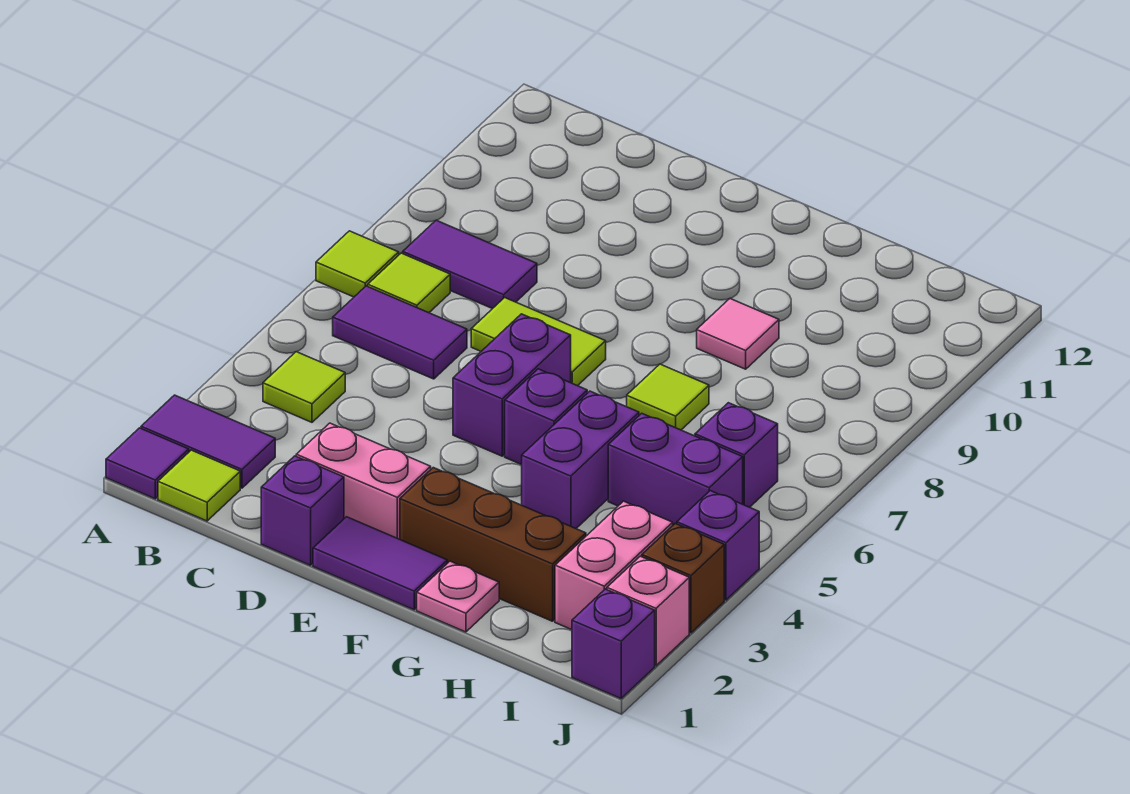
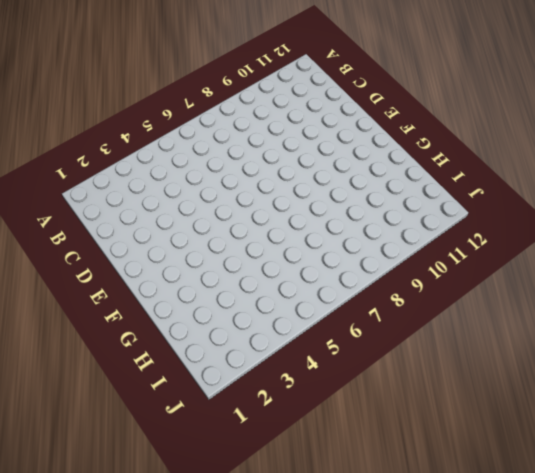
none -> purple 1x1 tile [106,428,189,499]
none -> purple 1x2 tile [141,395,275,488]
none -> lime 1x1 tile [316,231,399,297]

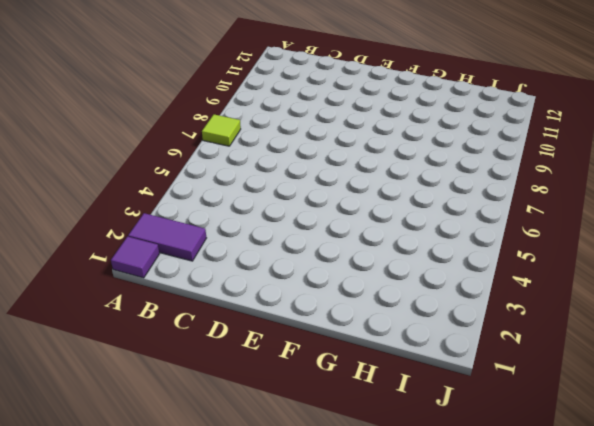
none -> lime 1x1 tile [158,450,240,521]
none -> lime 1x1 tile [263,352,345,422]
none -> purple 1x2 tile [333,286,467,379]

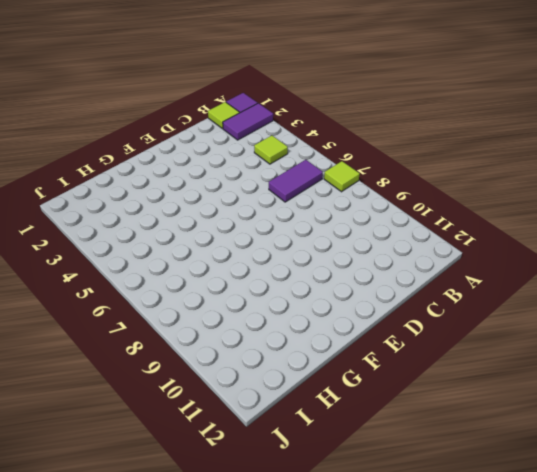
none -> lime 1x1 tile [368,253,450,313]
none -> purple 1x2 tile [403,220,537,309]
none -> purple 1x1 brick [261,456,344,565]

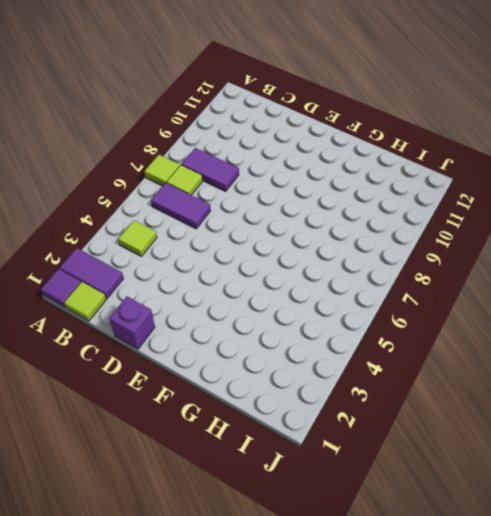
none -> pink 1x2 brick [296,423,431,539]
none -> lime 1x2 tile [471,298,606,386]
none -> purple 1x2 tile [313,517,447,610]

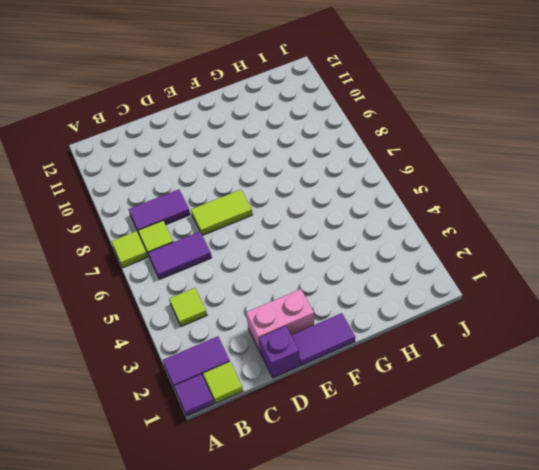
none -> purple 1x2 brick [453,314,571,456]
none -> brown 1x3 brick [400,468,586,621]
none -> purple 1x1 brick [505,369,587,465]

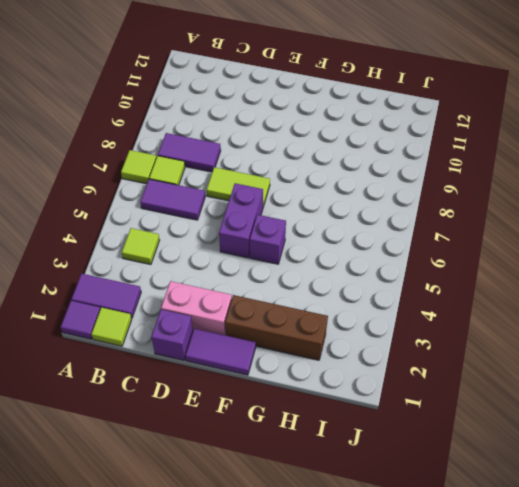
none -> pink 1x1 plate [417,561,499,632]
none -> purple 1x2 brick [522,391,639,528]
none -> lime 1x1 tile [627,364,709,430]

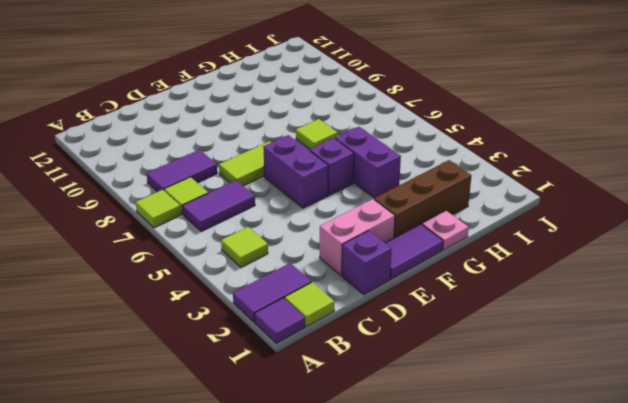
none -> pink 1x1 tile [697,298,779,369]
none -> purple 1x2 brick [608,413,743,525]
none -> pink 1x2 brick [555,501,673,630]

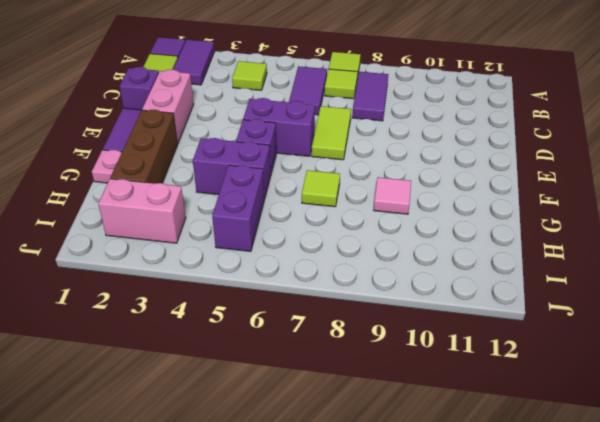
none -> purple 1x1 brick [695,403,778,507]
none -> purple 1x1 brick [572,589,655,698]
none -> pink 1x1 brick [607,556,689,666]

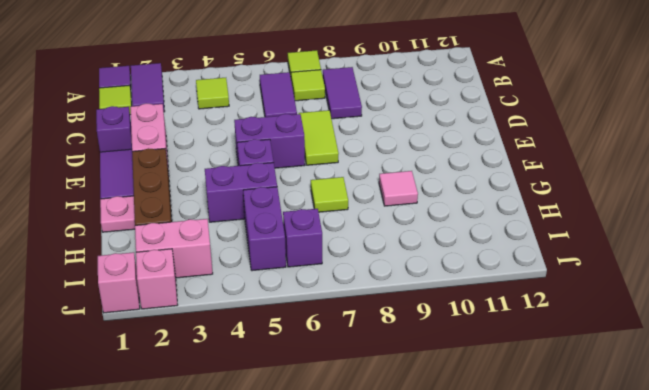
pink 1x1 brick [98,252,140,313] -> purple 1x1 brick [572,589,655,698]
none -> brown 1x1 brick [642,523,724,633]
none -> purple 1x1 brick [677,491,759,600]

